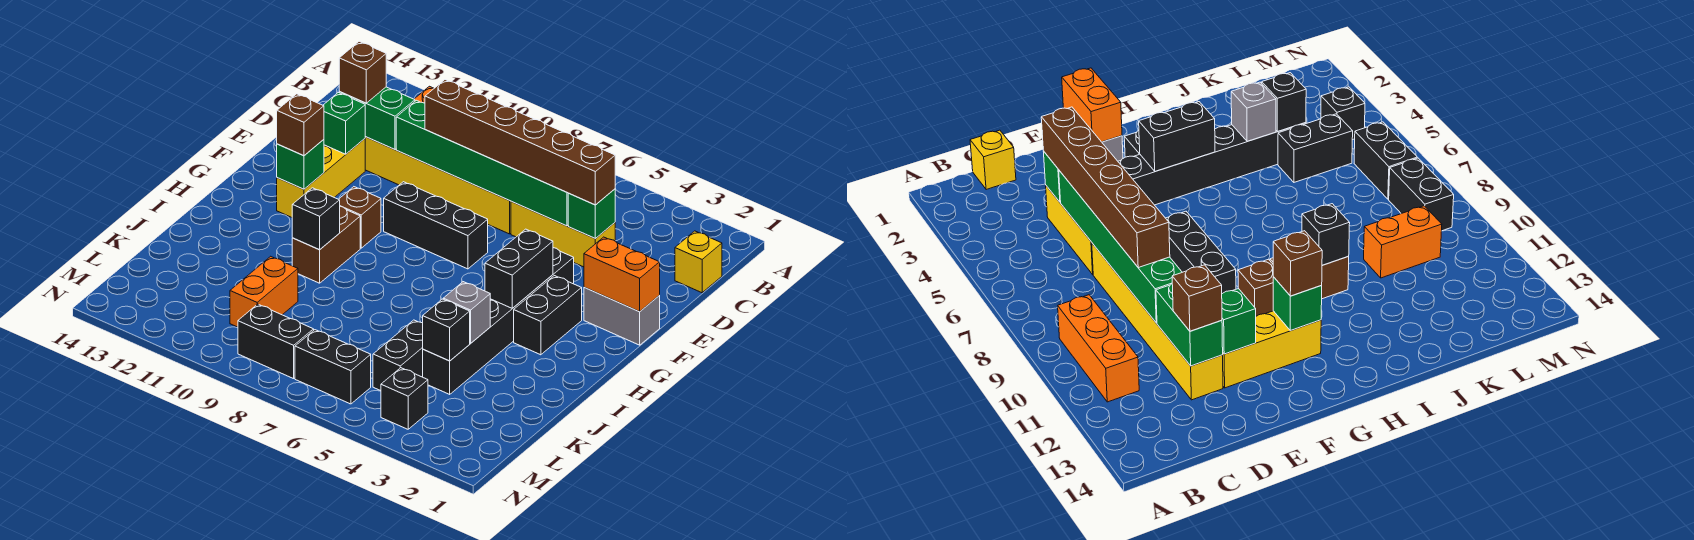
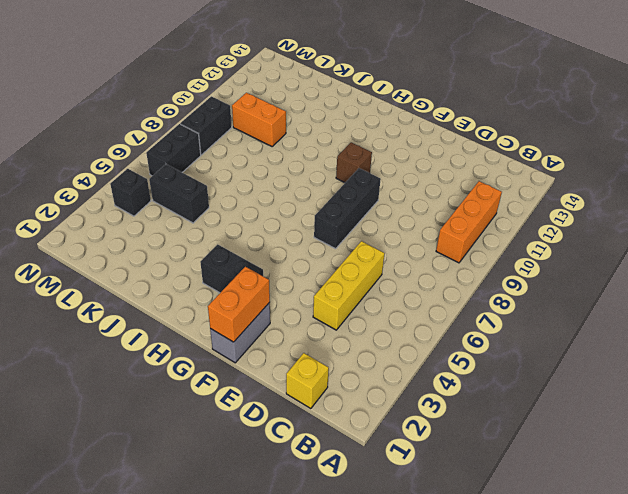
none -> yellow 1x6 brick [365,137,511,234]
none -> yellow 1x3 brick [277,139,365,217]
none -> black 1x6 brick [423,248,574,394]

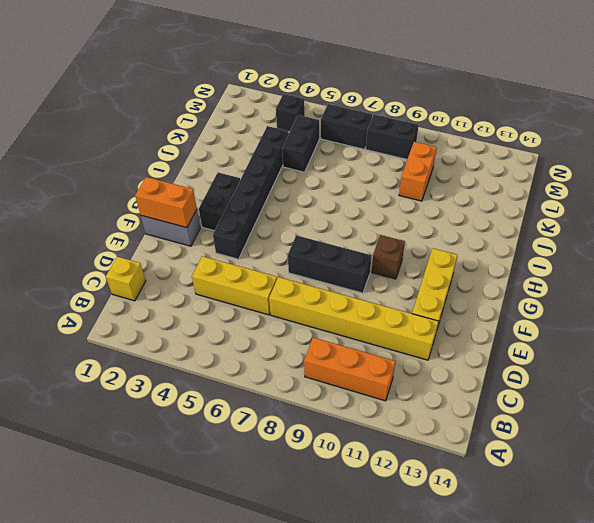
none -> brown 1x2 brick [292,206,360,283]
none -> green 1x1 brick [568,189,615,239]
none -> green 1x6 brick [396,100,568,226]

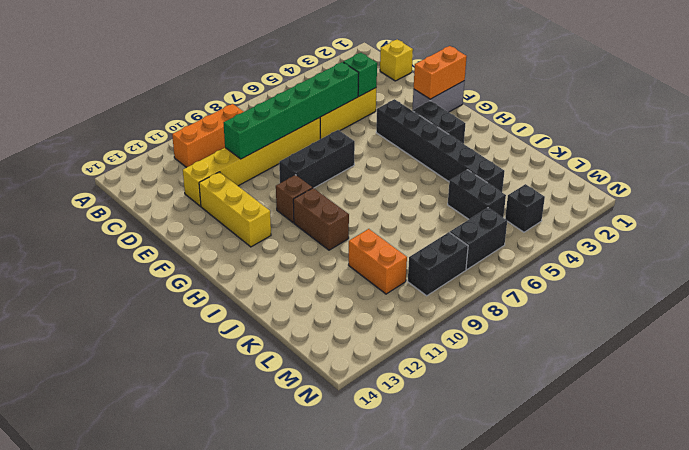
none -> green 1x2 brick [339,87,415,150]
none -> green 1x1 brick [323,93,365,154]
none -> black 1x2 brick [485,229,553,308]

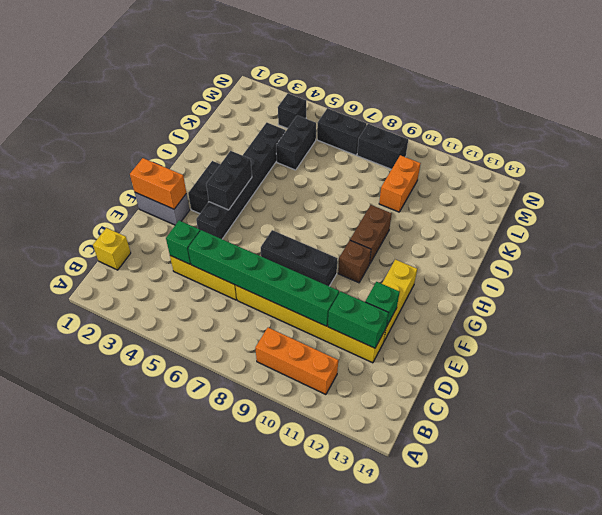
none -> green 1x1 brick [277,140,324,189]
none -> black 1x1 brick [292,188,340,250]
none -> grey 1x1 brick [443,282,490,343]

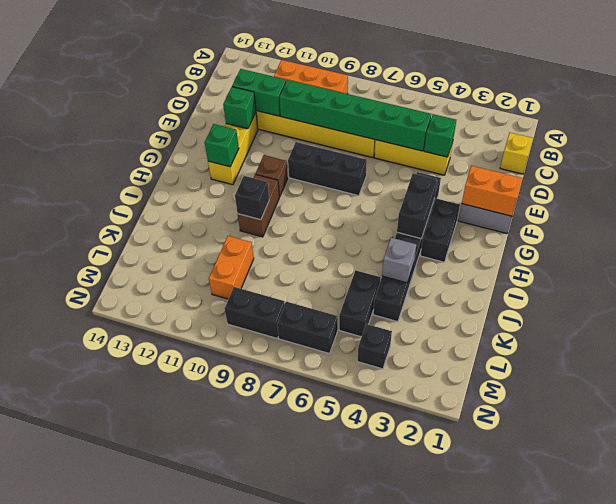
none -> black 1x1 brick [423,299,470,361]
none -> brown 1x6 brick [425,80,615,205]
none -> brown 1x1 brick [339,41,386,103]

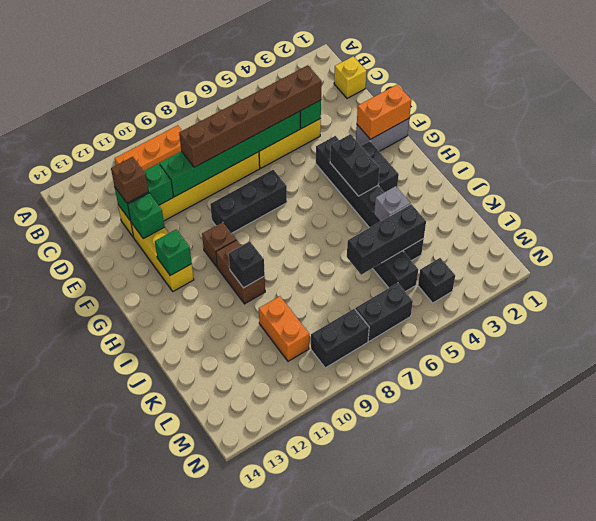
black 1x3 brick [347,204,426,275] -> black 1x1 brick [423,299,470,361]
none -> brown 1x1 brick [277,94,324,156]

